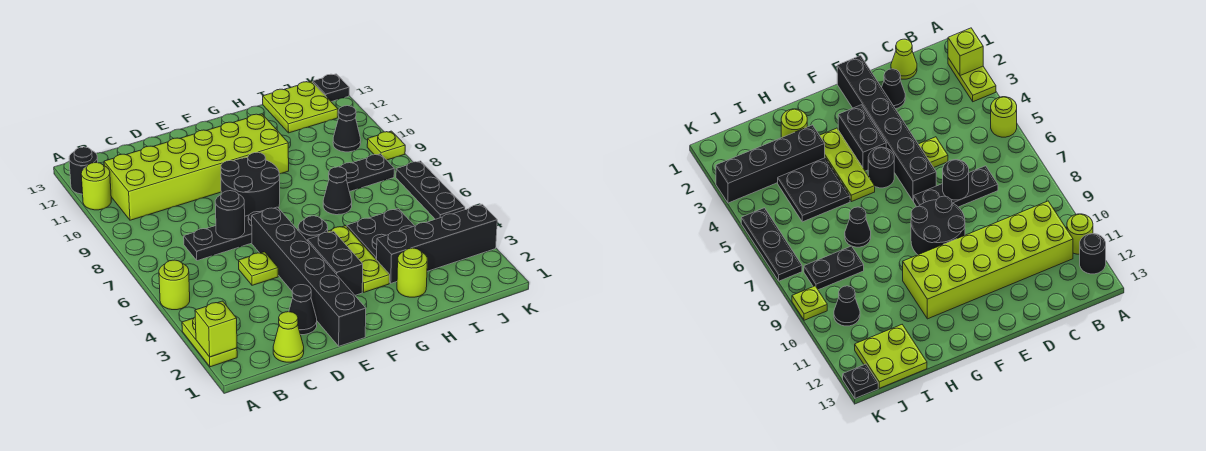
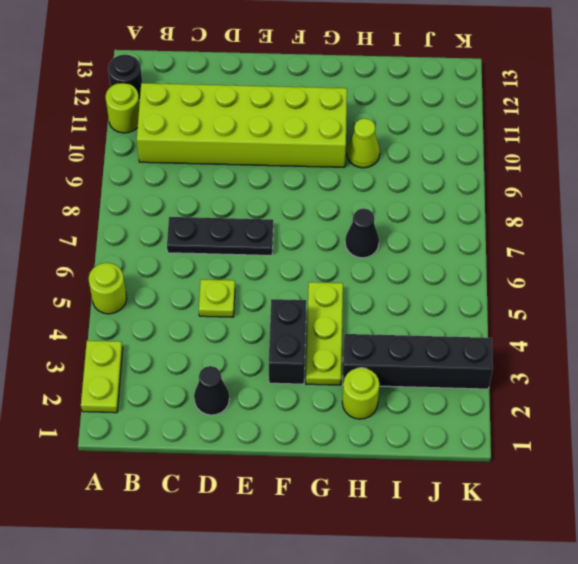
lime 1x1 cone [347,118,380,168] -> lime 1x1 cone moved to [273,312,304,362]
none -> black 1x6 brick [252,207,366,346]
none -> black 2x2 round brick [221,152,280,216]
none -> black 1x1 round brick [298,216,328,241]

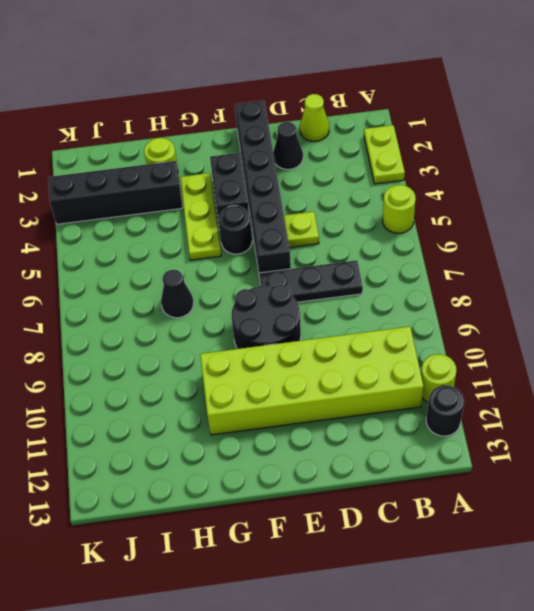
none -> black 2x2 plate [347,209,414,260]
none -> black 1x2 plate [340,154,394,192]
none -> lime 2x2 plate [263,81,338,133]

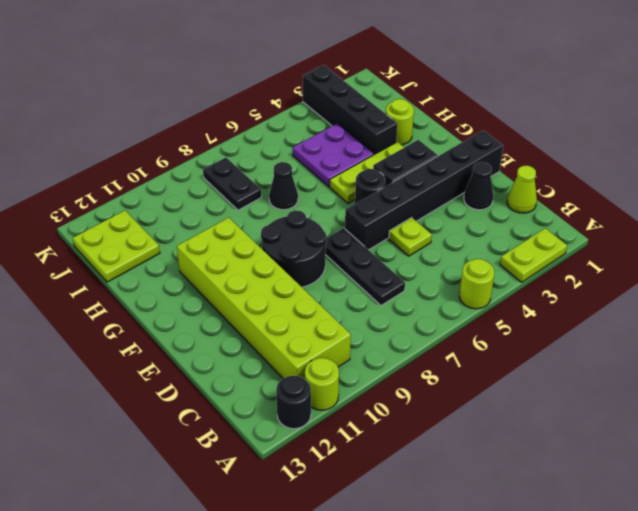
purple 2x2 plate [293,123,374,187] -> black 2x2 plate [347,209,414,260]
none -> black 1x1 cone [333,106,361,152]
none -> black 1x3 plate [396,161,465,219]
none -> lime 1x1 plate [367,131,405,160]

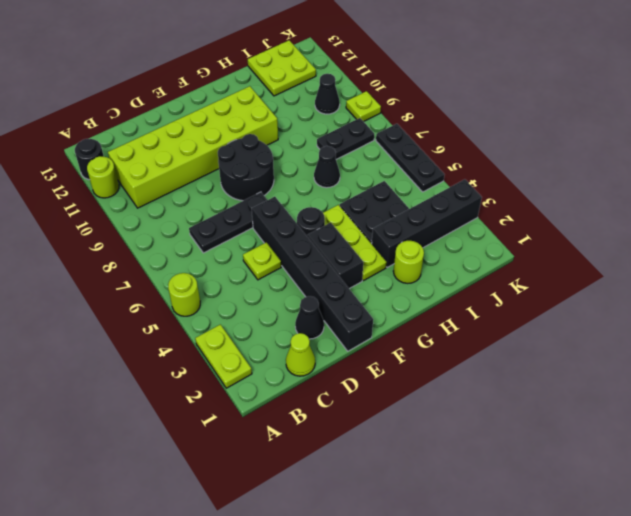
none -> black 1x1 plate [313,74,349,102]
none -> lime 1x1 brick [195,301,237,357]
none -> black 1x1 round brick [215,191,245,239]

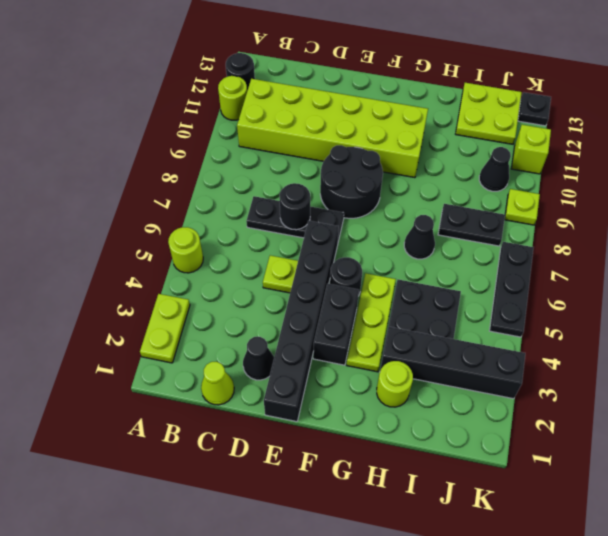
lime 1x1 brick [511,125,551,174] -> lime 1x1 brick moved to [195,301,237,357]

